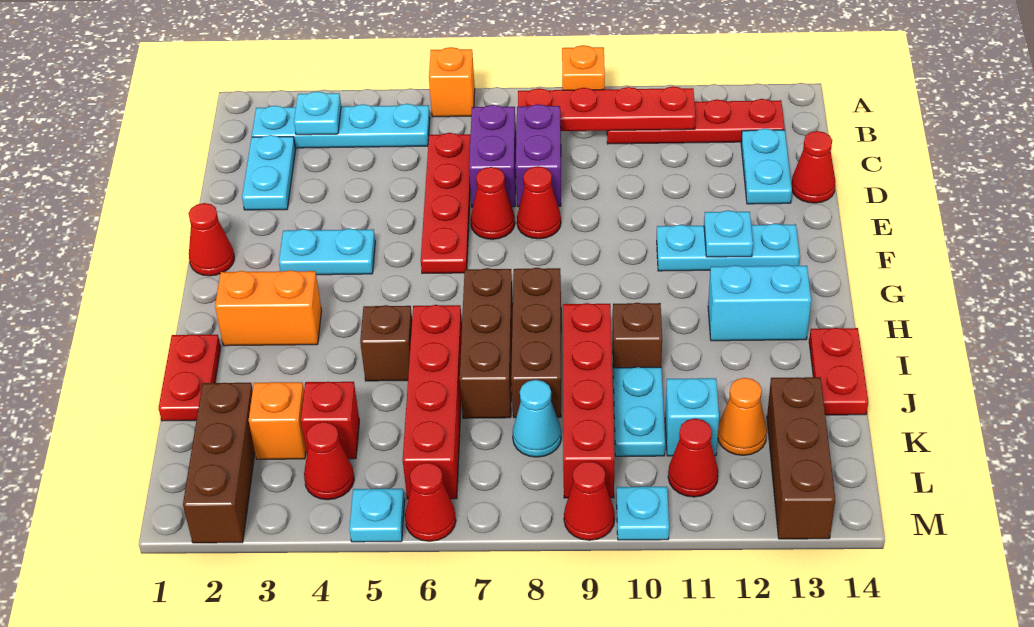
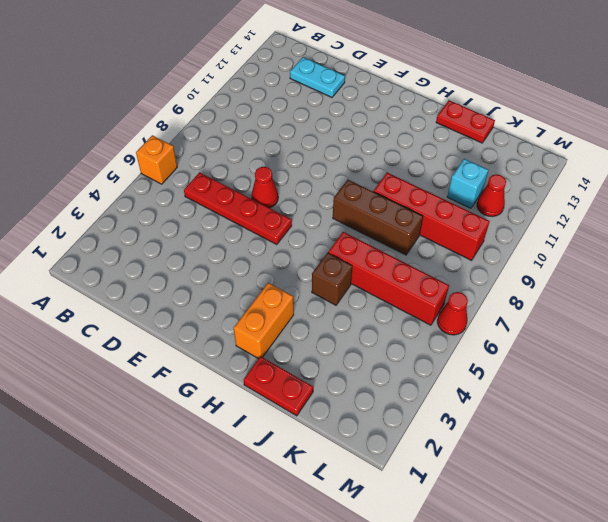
none -> orange 1x1 brick [562,45,605,90]
none -> cyan 1x4 plate [252,104,430,148]
none -> red 1x4 plate [607,99,785,144]
none -> cyan 1x2 plate [242,135,296,210]

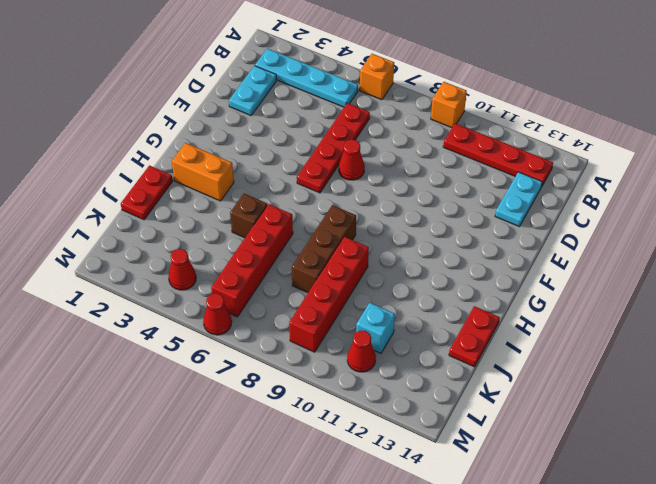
none -> purple 1x2 brick [469,105,516,207]
none -> purple 1x2 brick [516,104,561,207]
none -> red 1x1 cone [791,131,836,203]
none -> red 1x1 cone [517,166,561,239]

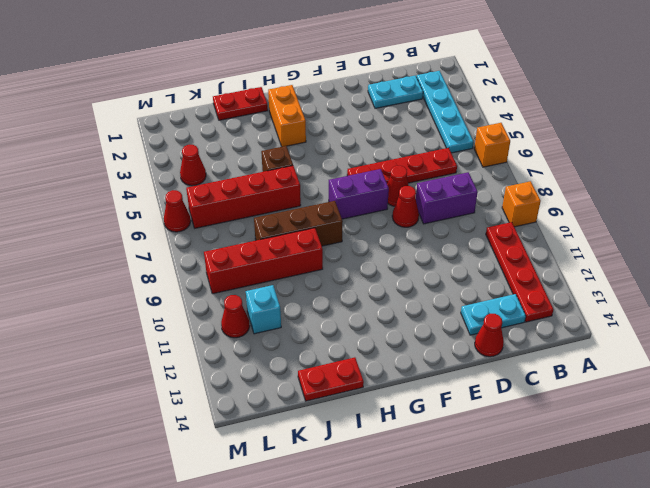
purple 1x2 brick [329,169,389,219] -> purple 1x2 brick moved to [469,105,516,207]
none -> red 1x1 cone [188,203,234,276]
none -> cyan 1x2 plate [279,229,375,275]
none -> cyan 1x3 plate [657,223,800,271]
none -> brown 1x3 brick [460,268,513,418]

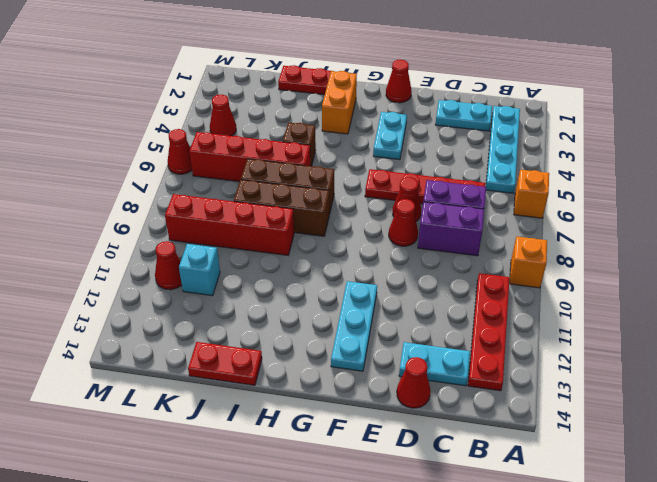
none -> cyan 1x2 brick [708,265,811,341]
none -> brown 1x1 brick [613,303,662,378]
none -> cyan 1x2 plate [613,367,665,456]
none -> brown 1x3 brick [183,383,255,543]

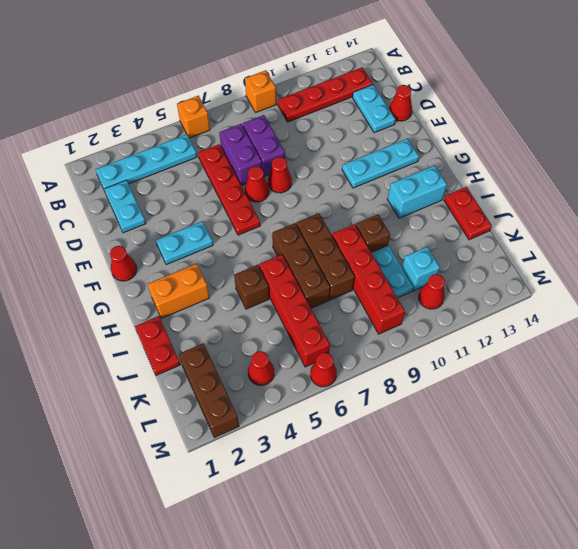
none -> orange 1x1 brick [249,382,306,459]
none -> red 1x1 brick [301,382,359,459]
none -> cyan 1x1 cone [513,380,561,457]
none -> orange 1x1 cone [718,378,767,455]

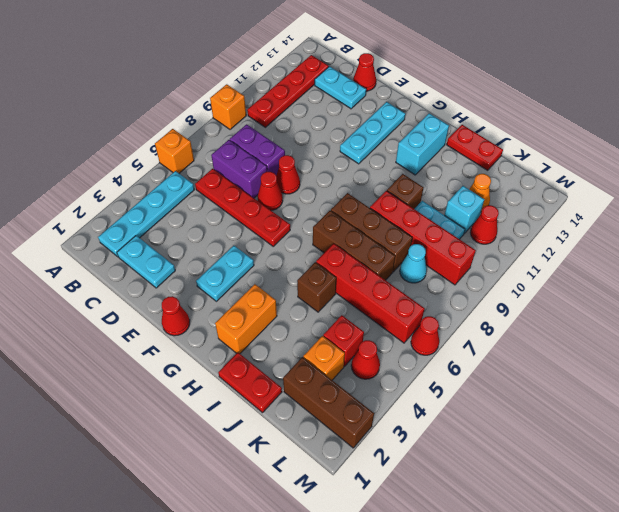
none -> brown 1x3 brick [767,377,835,539]
none -> cyan 1x1 plate [349,489,404,542]
none -> red 1x1 cone [564,461,615,540]
none -> cyan 1x1 plate [617,487,669,540]

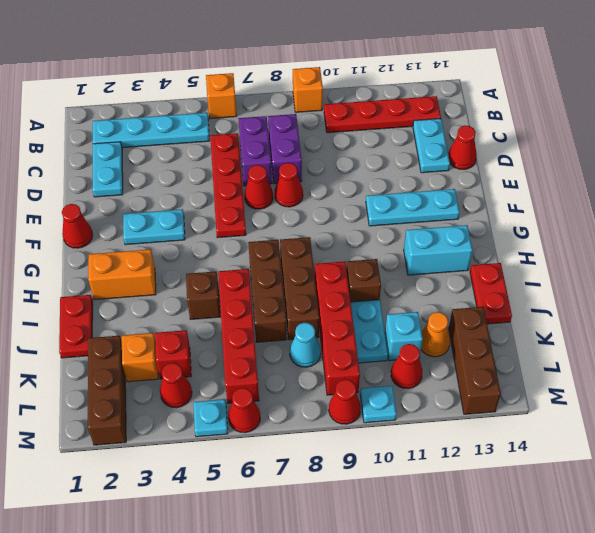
none -> cyan 1x1 plate [294,91,341,135]
none -> red 1x4 plate [518,86,696,131]
none -> cyan 1x1 plate [704,210,753,257]

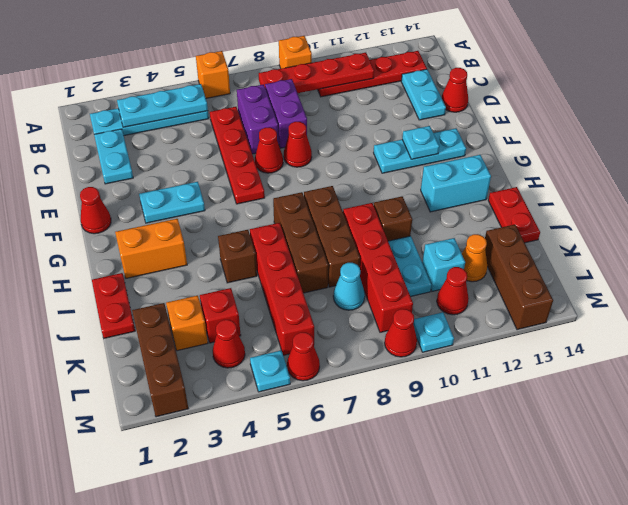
cyan 1x3 plate [117,84,208,127] -> cyan 1x1 plate [294,91,341,135]

